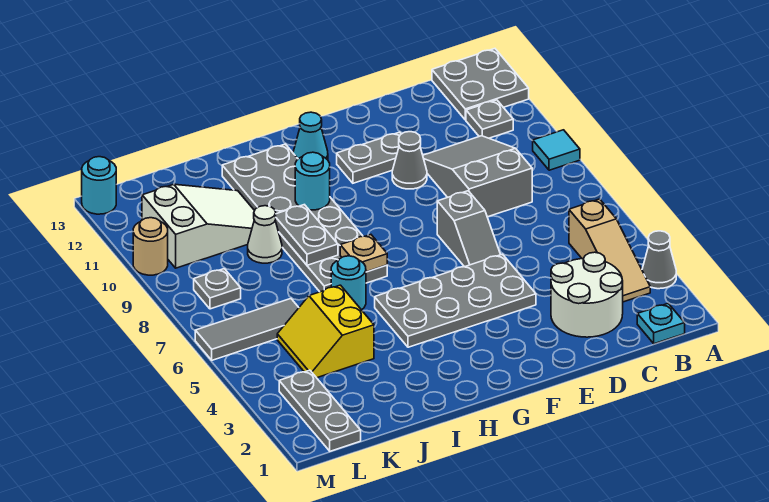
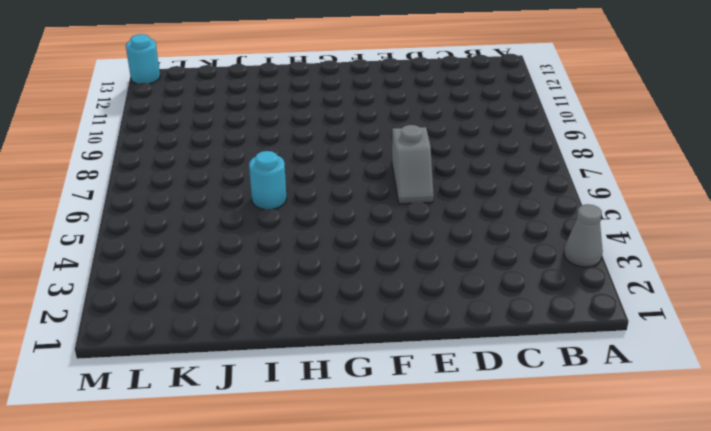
none -> cyan 1x1 tile [533,130,580,170]
none -> grey 2x2 plate [432,49,529,120]
none -> cyan 1x1 plate [637,304,685,344]

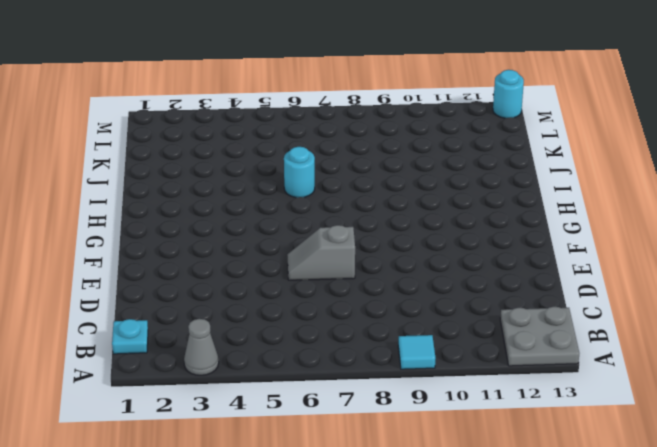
none -> tan 1x3 slope [569,199,650,302]
none -> grey 1x1 plate [466,100,513,138]
none -> white 2x2 round brick [551,252,623,337]

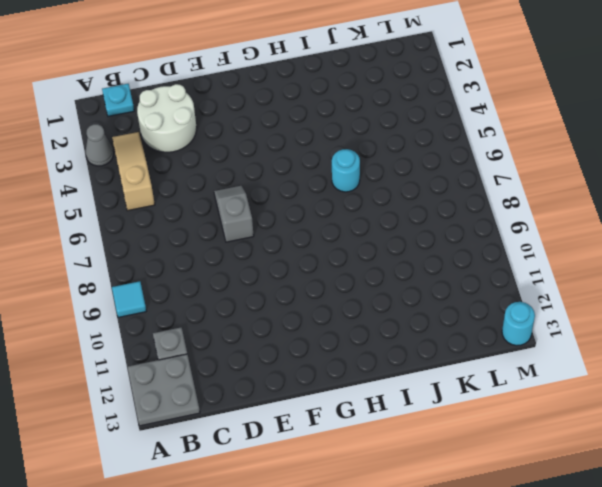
none -> grey 2x3 slope [423,136,532,217]
none -> grey 2x4 plate [375,254,536,347]
none -> grey 1x1 cone [392,132,427,189]

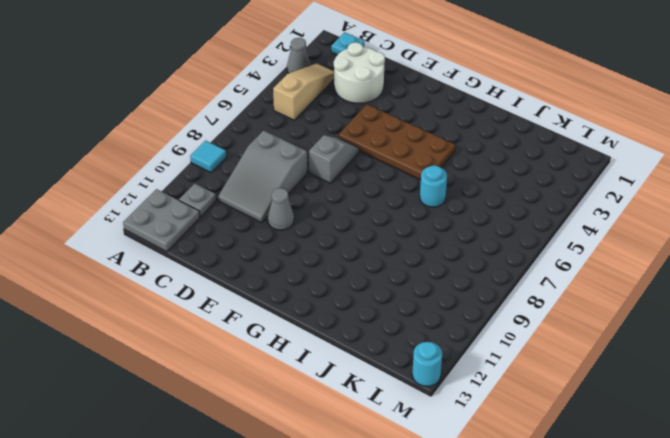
brown 2x4 plate [339,104,455,180] -> grey 2x4 plate [375,254,536,347]
none -> grey 1x2 plate [337,132,401,183]
none -> cyan 1x1 cone [293,112,328,160]
none -> grey 2x6 plate [222,144,387,292]

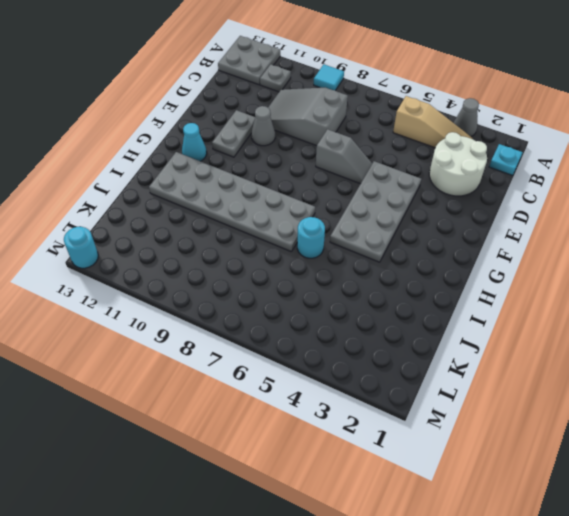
none -> yellow 2x2 slope [277,285,374,378]
none -> white 1x1 cone [248,206,282,263]
none -> white 2x3 slope [142,184,255,268]

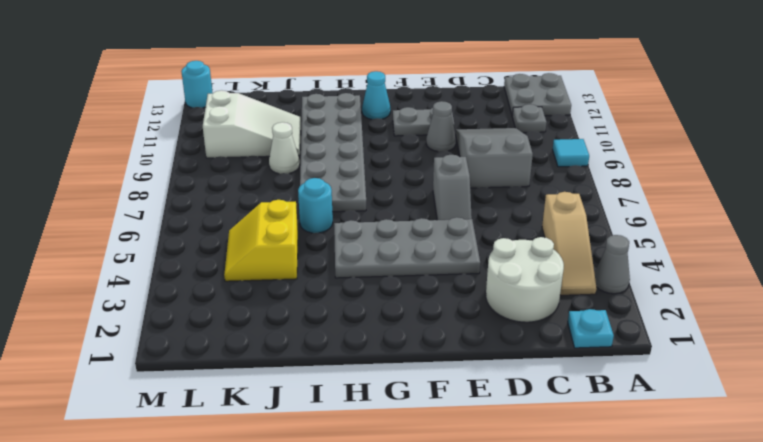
none -> grey 1x3 tile [195,299,299,360]
none -> grey 1x3 plate [279,370,361,451]
none -> grey 1x1 plate [194,269,241,309]

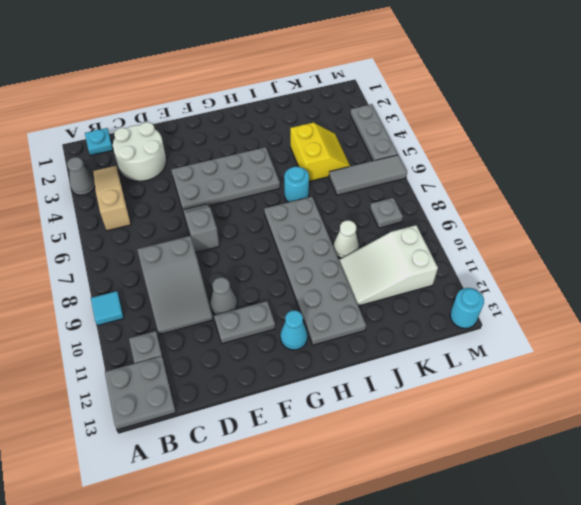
grey 1x3 plate [350,104,398,161] -> grey 1x3 plate moved to [279,370,361,451]
none -> tan 1x1 round brick [133,218,168,275]
none -> tan 1x1 plate [340,235,387,272]
none -> cyan 1x1 round brick [295,152,330,210]

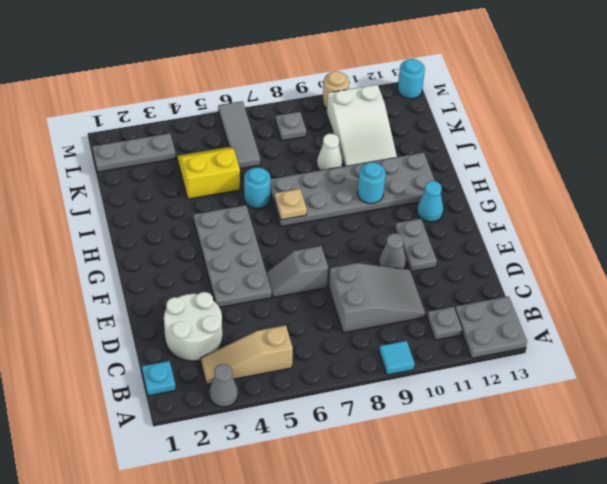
none -> grey 1x2 plate [275,205,338,265]

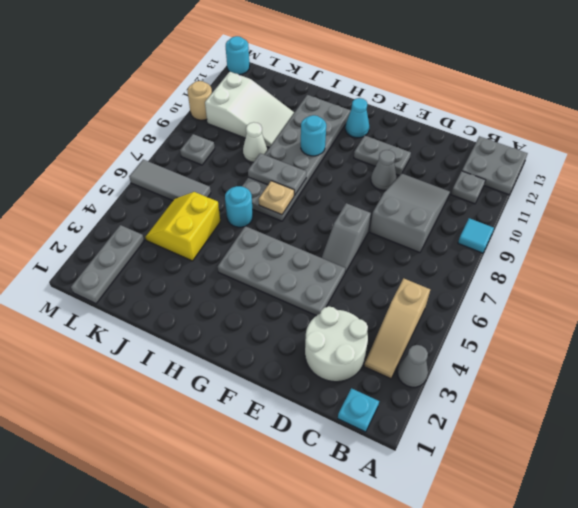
grey 1x2 plate [248,153,306,196] -> grey 1x2 plate turned to [275,205,338,265]

